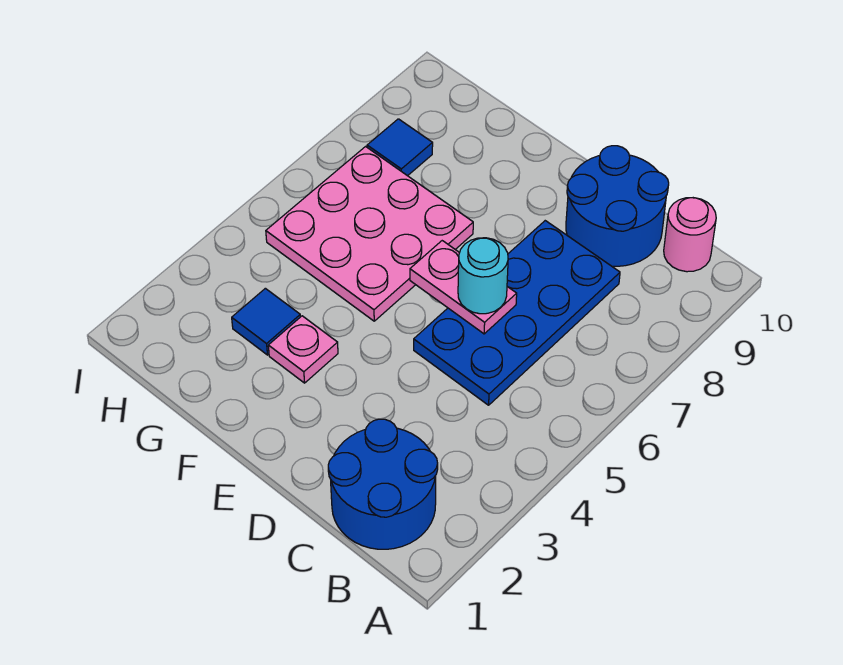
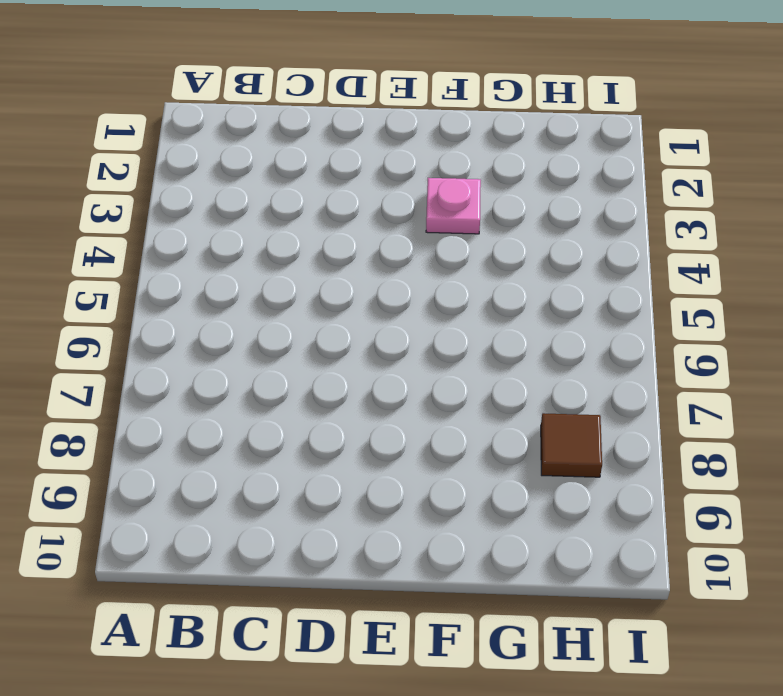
brown 1x1 tile [541,413,602,477] -> blue 1x1 tile [367,119,433,176]
none -> blue 2x2 round brick [328,419,438,549]
none -> pink 1x1 round brick [664,198,716,272]

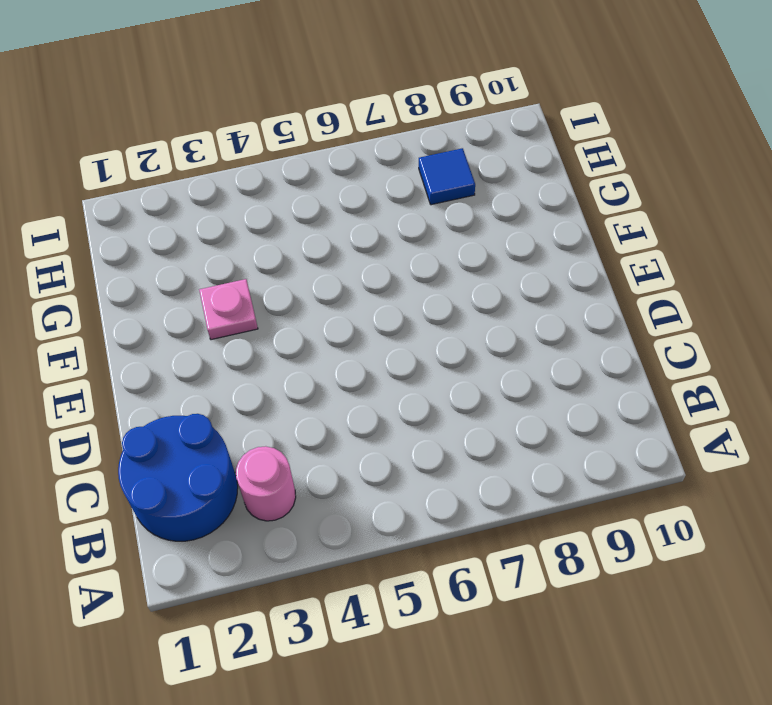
pink 1x1 round brick [236,446,296,521] -> pink 1x1 round brick moved to [664,198,716,272]
none -> blue 2x4 plate [414,221,620,405]
none -> blue 2x2 round brick [566,146,669,266]

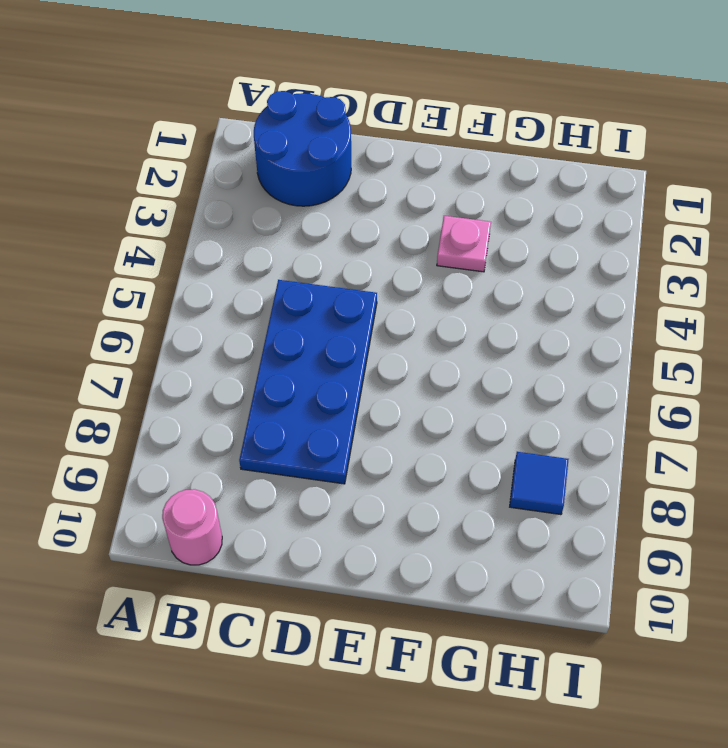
none -> blue 2x2 round brick [566,146,669,266]
none -> pink 3x3 plate [266,147,473,321]

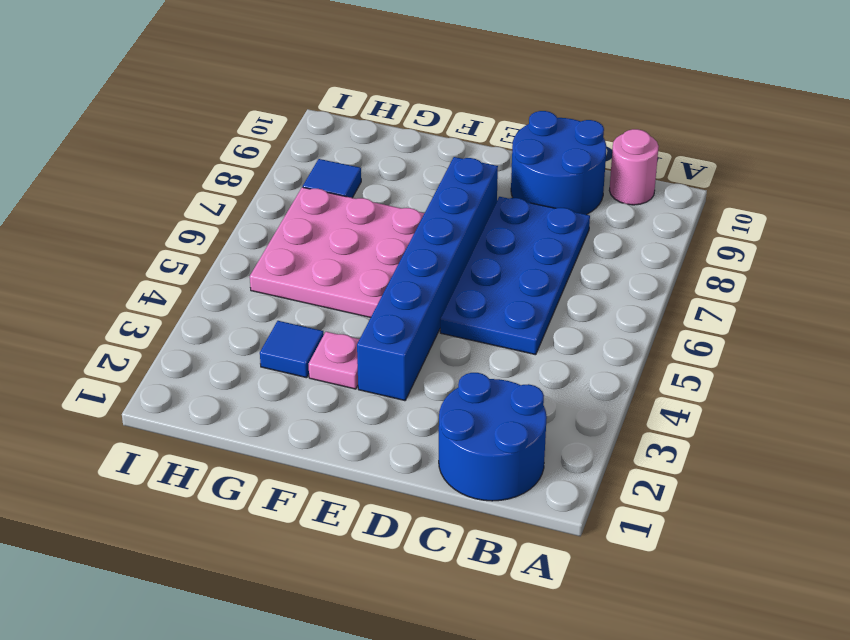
blue 1x6 brick [357,157,498,401] -> none
none -> pink 1x2 plate [410,241,517,334]
none -> cyan 1x1 round brick [458,238,508,314]

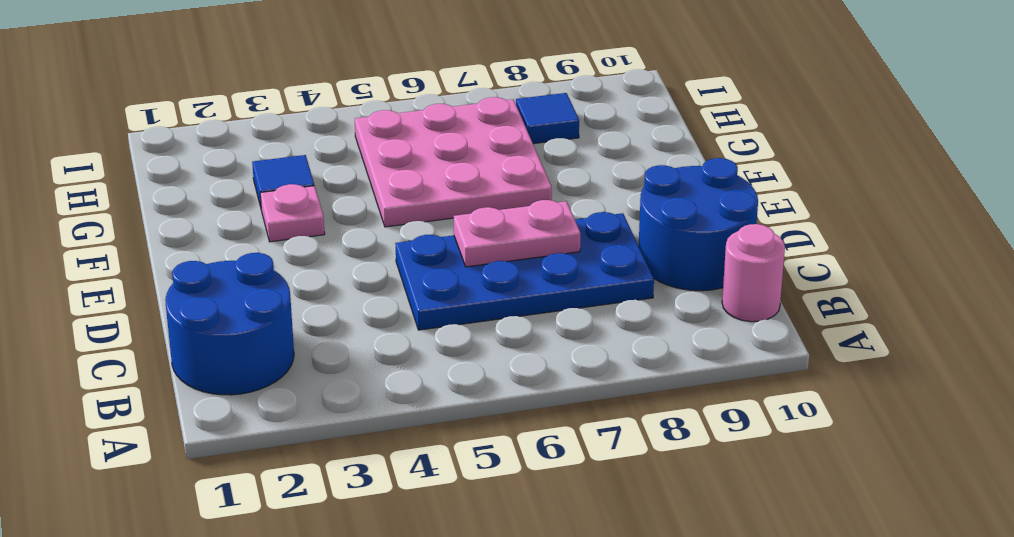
pink 1x2 plate [454,200,580,267] -> pink 1x2 plate turned to [410,241,517,334]
none -> cyan 1x1 round brick [458,238,508,314]

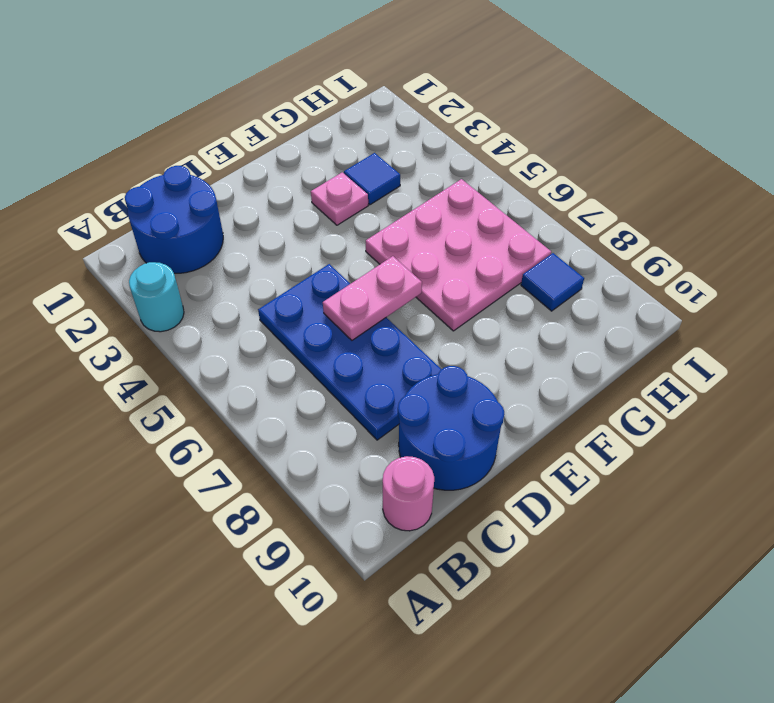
cyan 1x1 round brick [129,262,184,332] -> cyan 1x1 round brick moved to [458,238,508,314]

